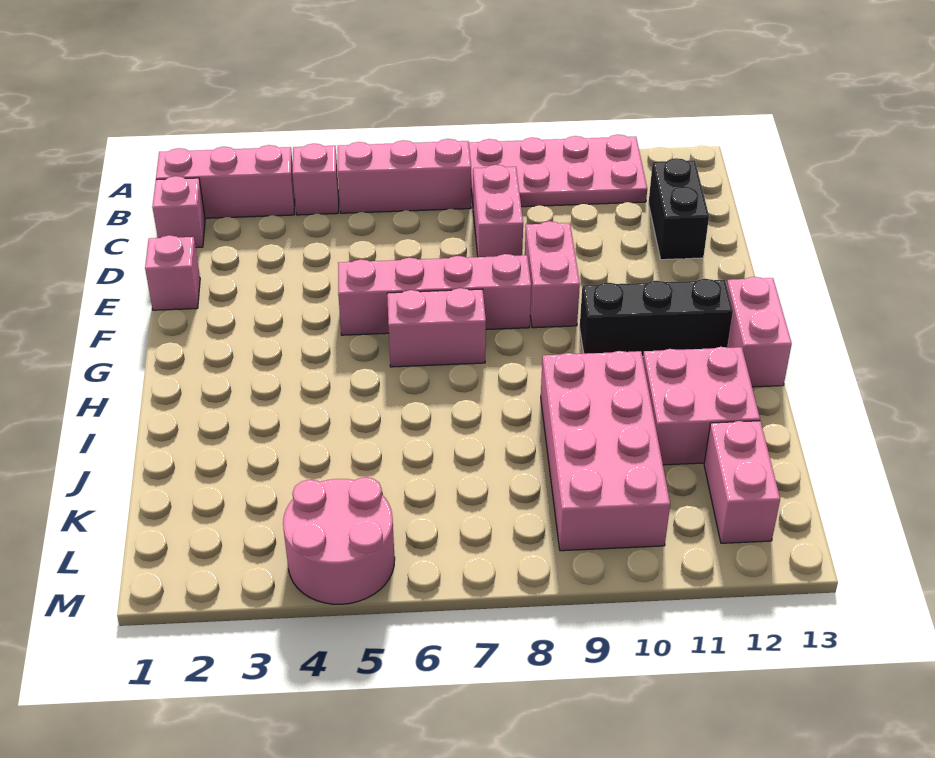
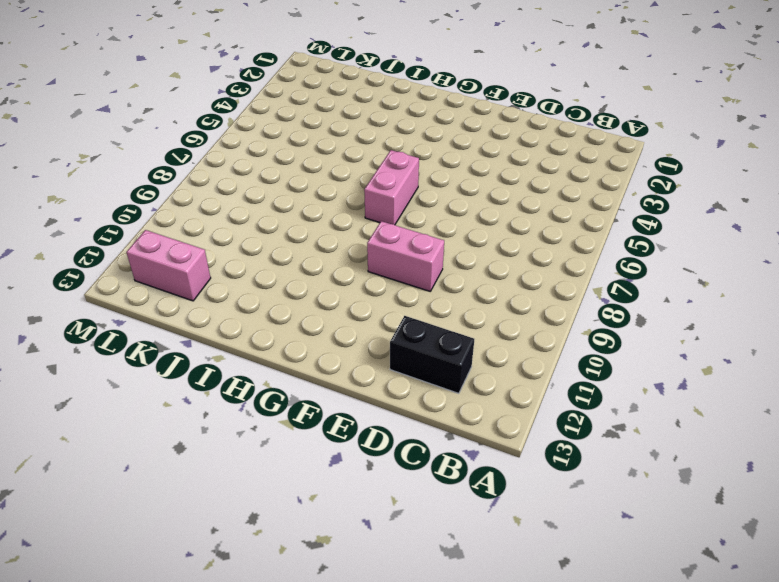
none -> pink 2x4 plate [469,135,647,207]
none -> pink 1x3 brick [156,145,295,218]
none -> pink 1x1 brick [292,144,339,215]

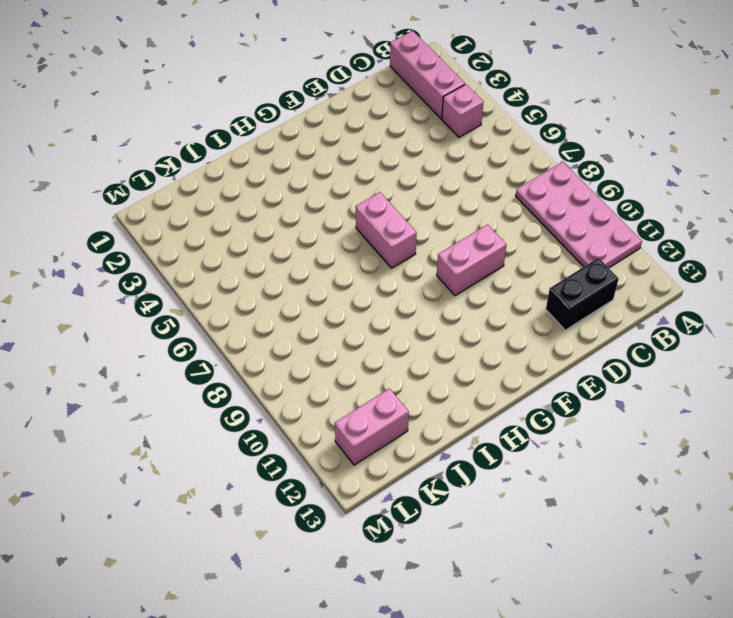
none -> pink 1x3 brick [338,139,471,213]
none -> pink 1x1 brick [152,176,205,248]
none -> pink 1x2 brick [473,165,523,257]

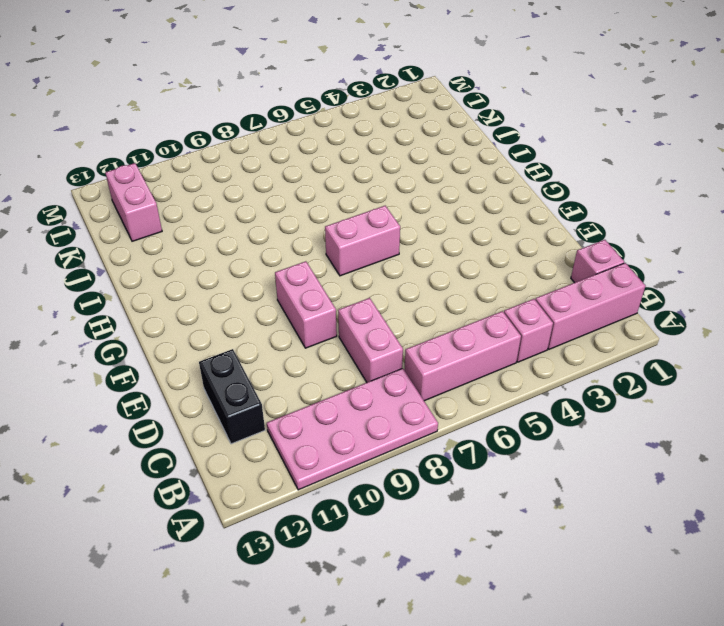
none -> pink 1x1 brick [145,235,200,310]
none -> pink 1x4 brick [338,254,531,335]
none -> black 1x3 brick [580,279,733,357]

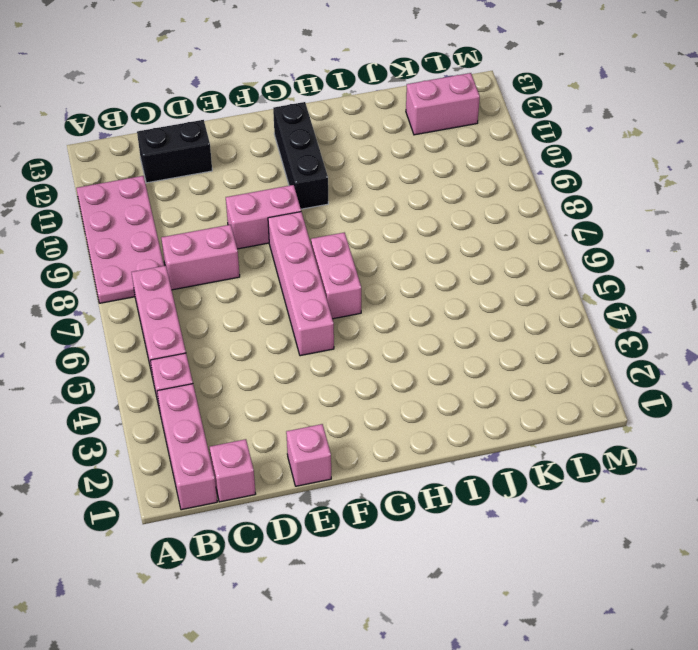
none -> pink 1x2 brick [727,277,792,387]
none -> pink 2x4 brick [541,351,670,551]
none -> pink 2x2 brick [643,347,760,465]

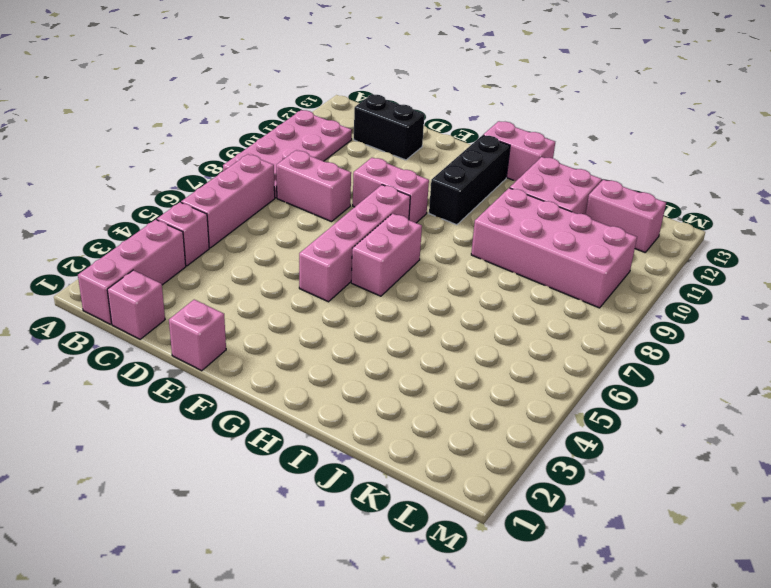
none -> pink 2x2 round brick [283,477,395,604]

